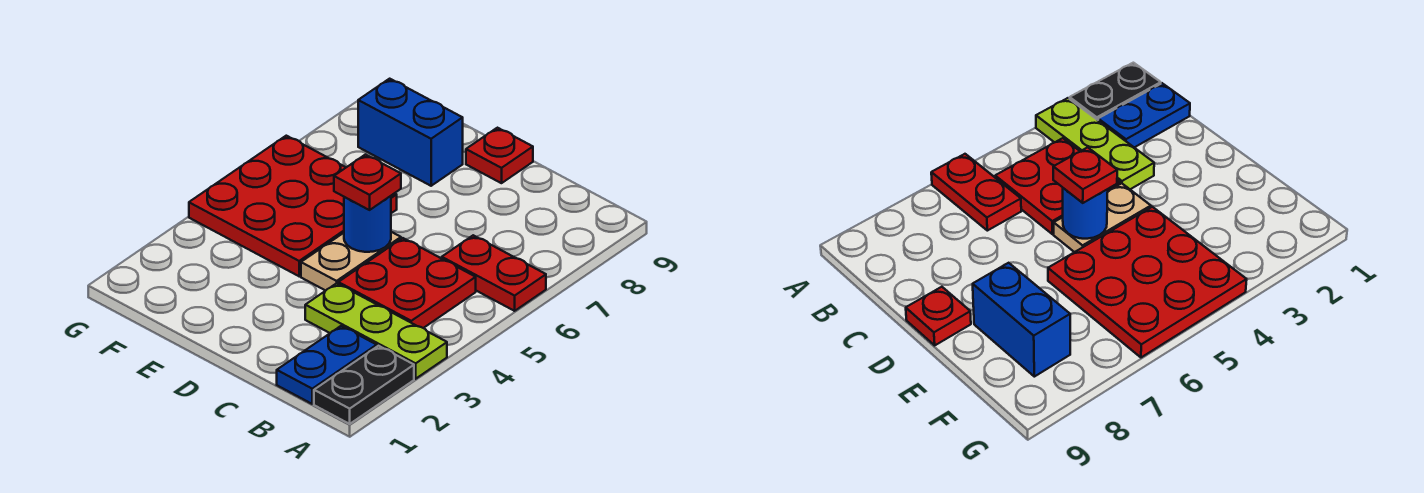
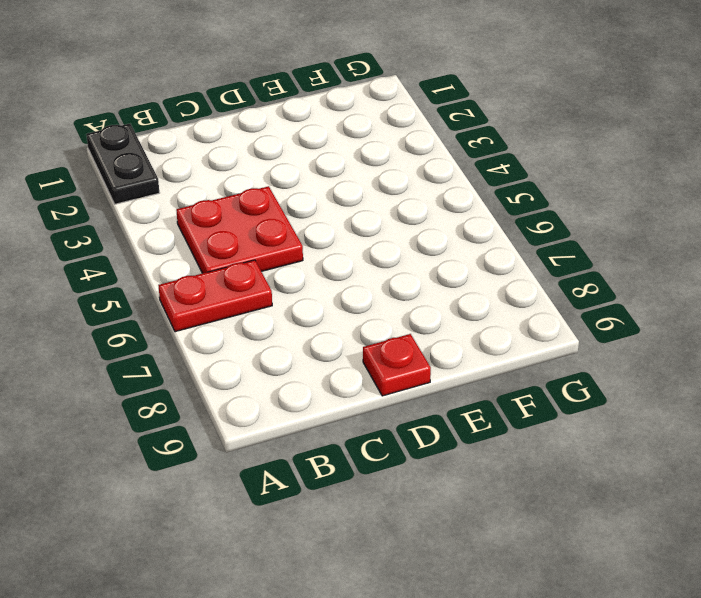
none -> lime 1x3 plate [305,283,447,379]
none -> blue 1x2 plate [277,326,377,404]

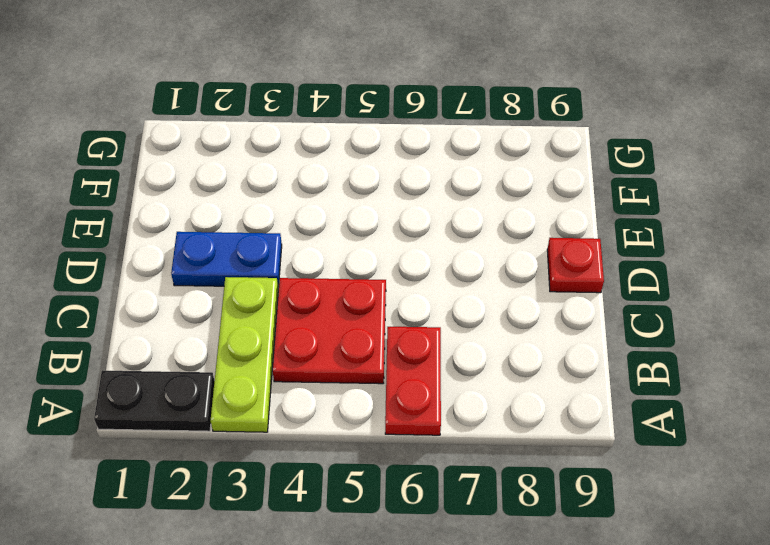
blue 1x2 plate [171,232,282,287] -> blue 1x2 plate moved to [277,326,377,404]
none -> tan 1x2 plate [301,232,401,291]
none -> red 3x3 plate [189,136,397,276]

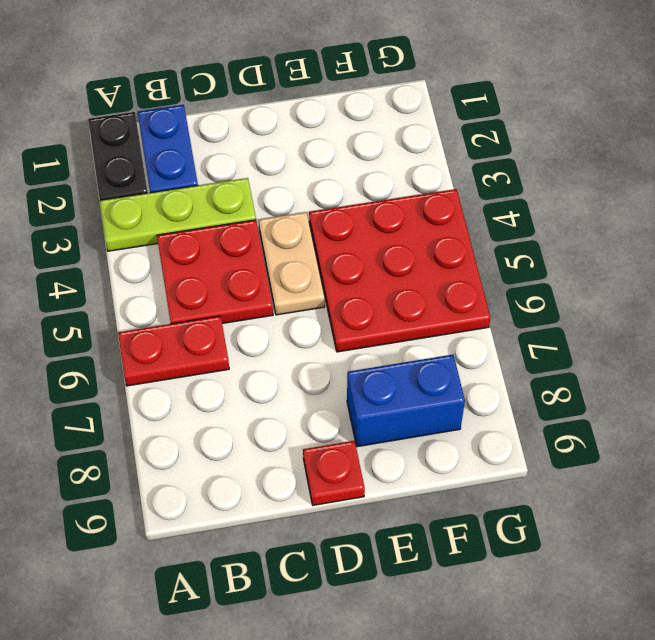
none -> blue 1x1 round brick [344,196,391,252]
none -> red 1x1 plate [334,155,401,210]

